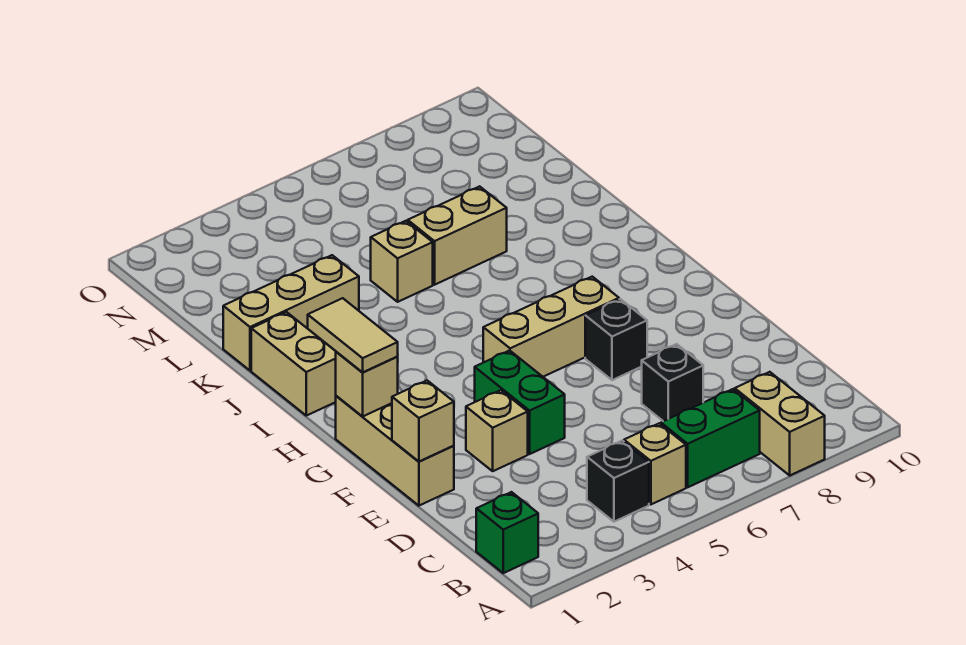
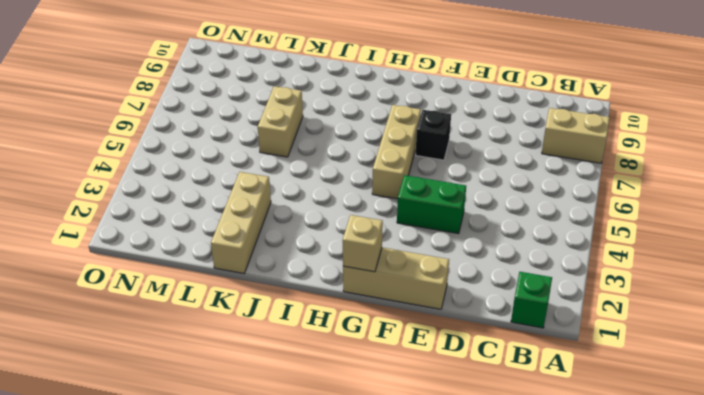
none -> black 1x1 brick [587,441,649,522]
none -> tan 1x1 brick [624,424,686,504]
none -> green 1x2 brick [661,389,760,487]

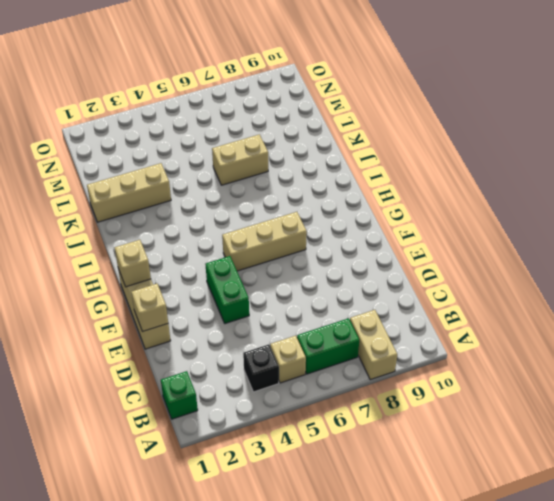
none -> black 1x1 brick [642,344,703,421]
none -> tan 1x1 brick [466,390,528,471]
none -> black 1x1 brick [585,299,647,380]

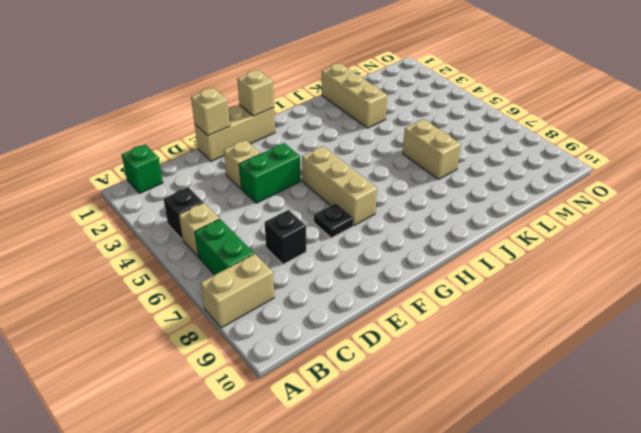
black 1x1 plate [314,203,354,238] -> black 1x1 brick [585,299,647,380]
none -> tan 1x2 brick [251,312,336,416]
none -> tan 1x1 brick [371,221,433,302]
none -> tan 1x2 tile [308,298,398,373]

